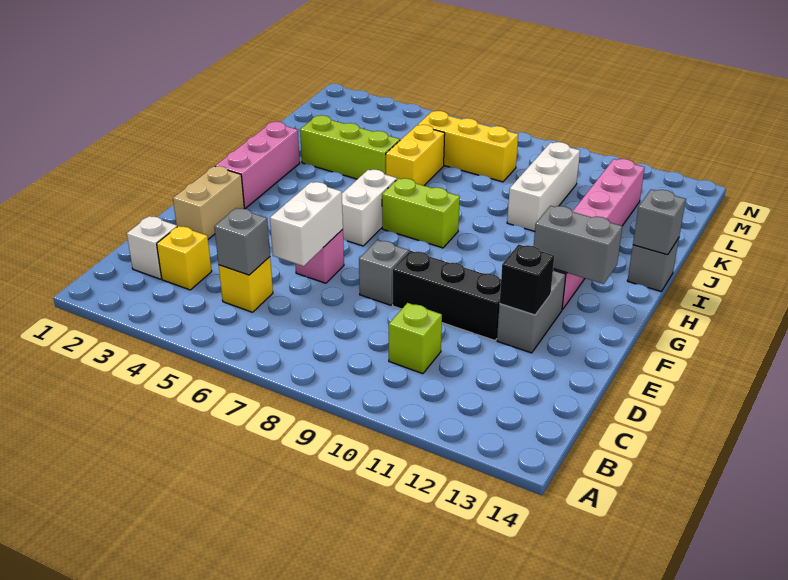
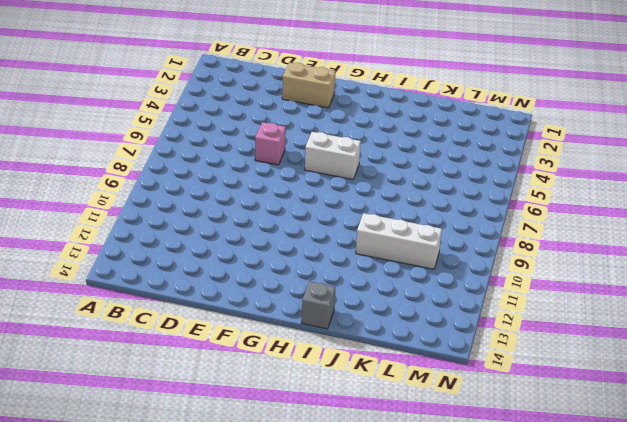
none -> white 1x1 brick [127,216,177,279]
none -> yellow 1x1 brick [157,226,212,290]
none -> yellow 1x1 brick [219,257,273,312]

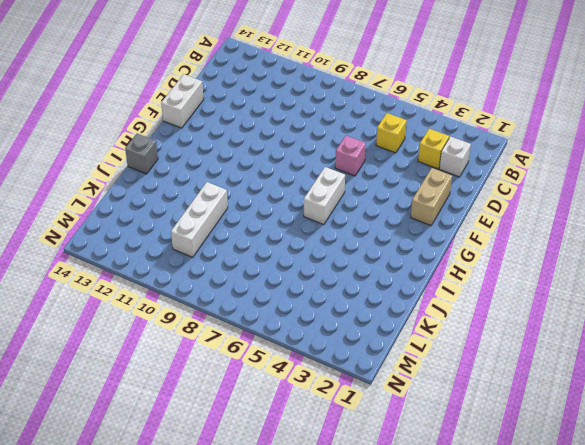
white 1x2 brick [161,74,204,128] -> white 1x2 brick moved to [270,182,343,266]
none -> lime 1x1 brick [389,303,442,374]
none -> grey 1x1 brick [359,240,409,305]
none -> black 1x3 brick [393,251,501,341]

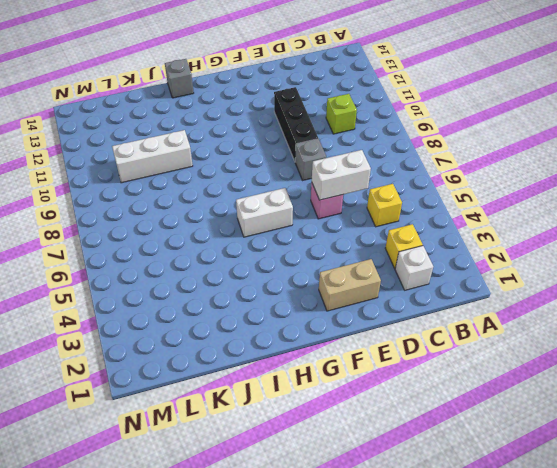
none -> grey 1x2 brick [497,270,566,353]
none -> pink 1x3 brick [216,122,300,208]
none -> pink 1x6 brick [553,159,645,310]

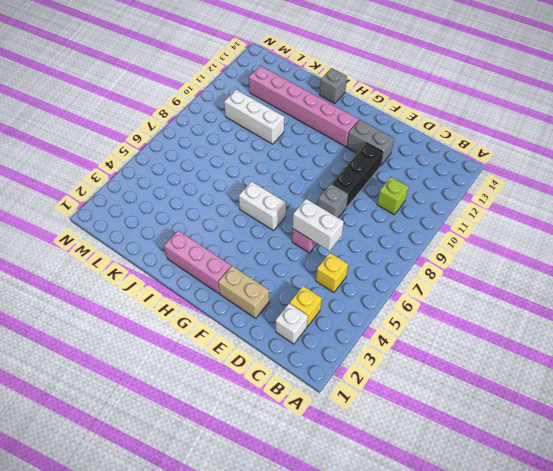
none -> lime 1x2 brick [382,178,460,248]
none -> lime 1x3 brick [300,115,400,179]
none -> yellow 1x2 brick [386,125,445,186]

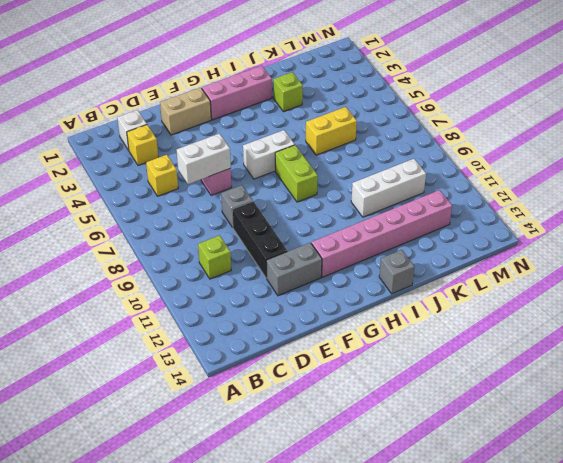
lime 1x1 brick [273,72,303,112] -> lime 1x3 brick [300,115,400,179]
none -> yellow 1x3 brick [418,111,518,182]
none -> grey 1x1 brick [214,208,270,275]
none -> black 1x1 brick [500,245,554,315]

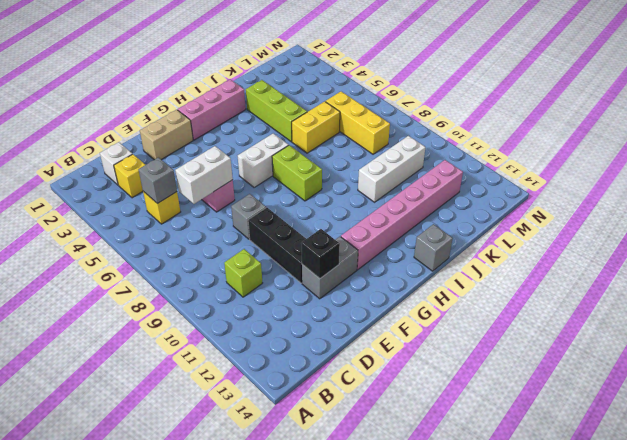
none -> grey 1x2 brick [534,206,622,284]
none -> grey 1x1 brick [633,190,686,255]

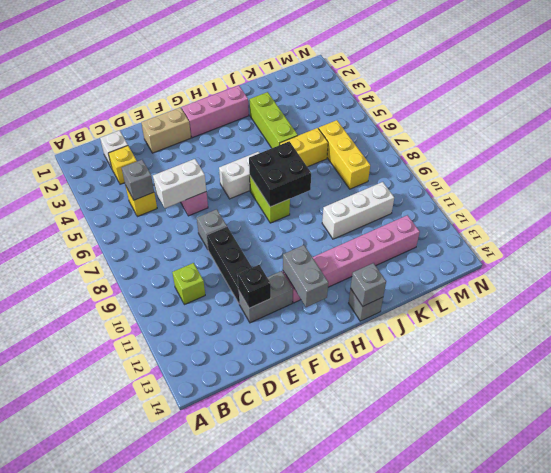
black 2x2 brick [249,141,311,207] -> none

